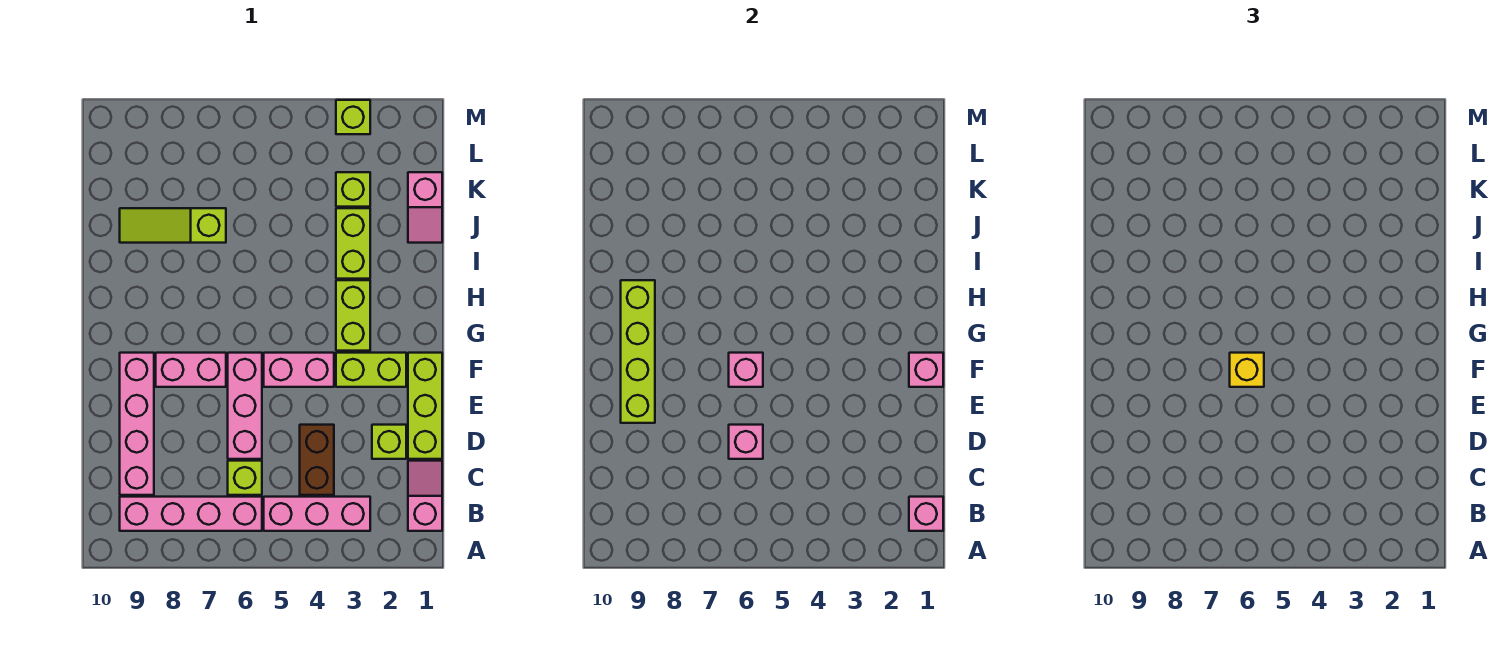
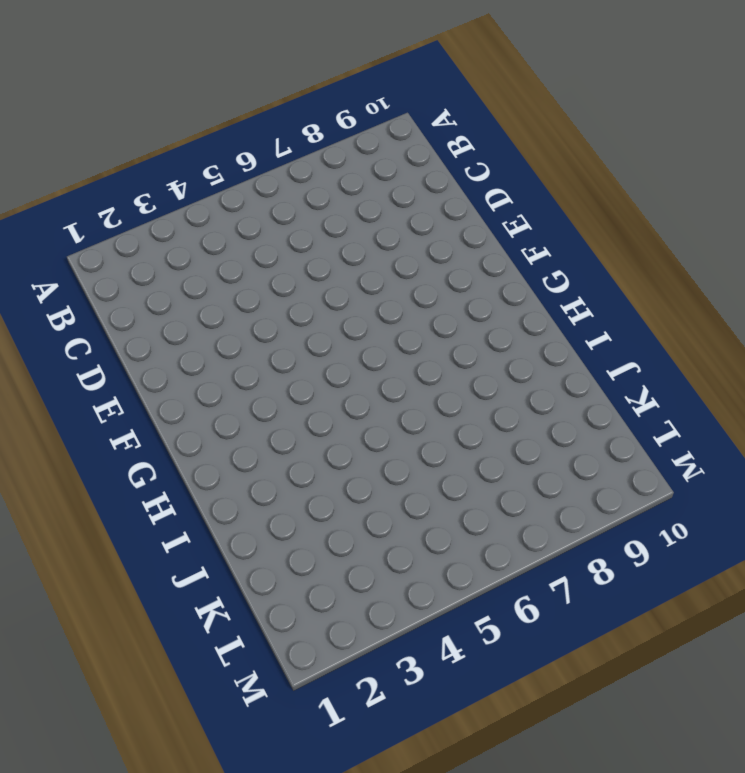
none -> pink 1x2 slope [408,461,442,531]
none -> pink 1x3 brick [264,497,370,531]
none -> pink 1x4 brick [120,497,262,531]

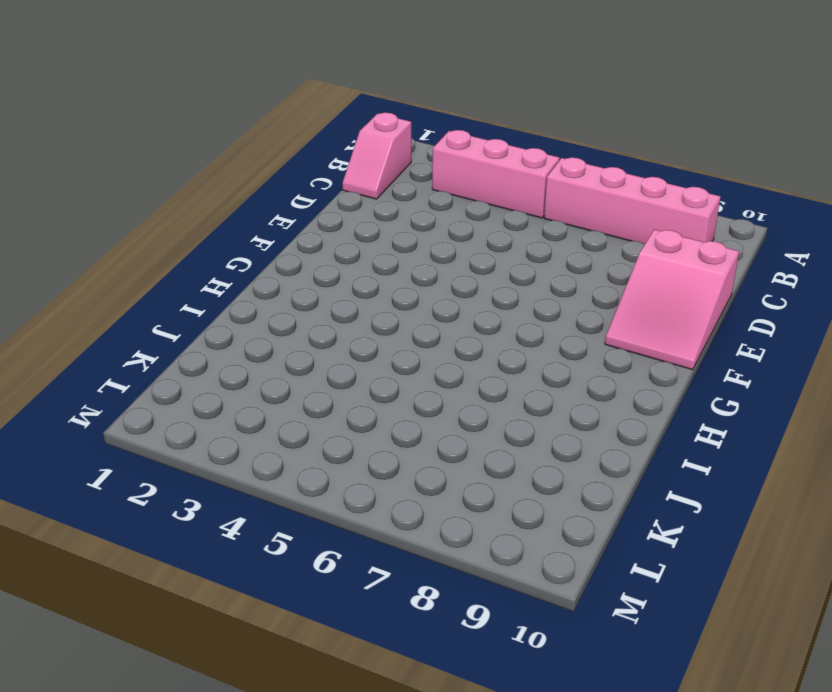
pink 2x3 slope [605,230,739,370] -> pink 1x4 brick [120,353,154,495]
none -> brown 1x2 brick [300,425,334,495]
none -> lime 1x1 brick [228,461,262,495]
none -> lime 1x3 brick [408,353,442,459]

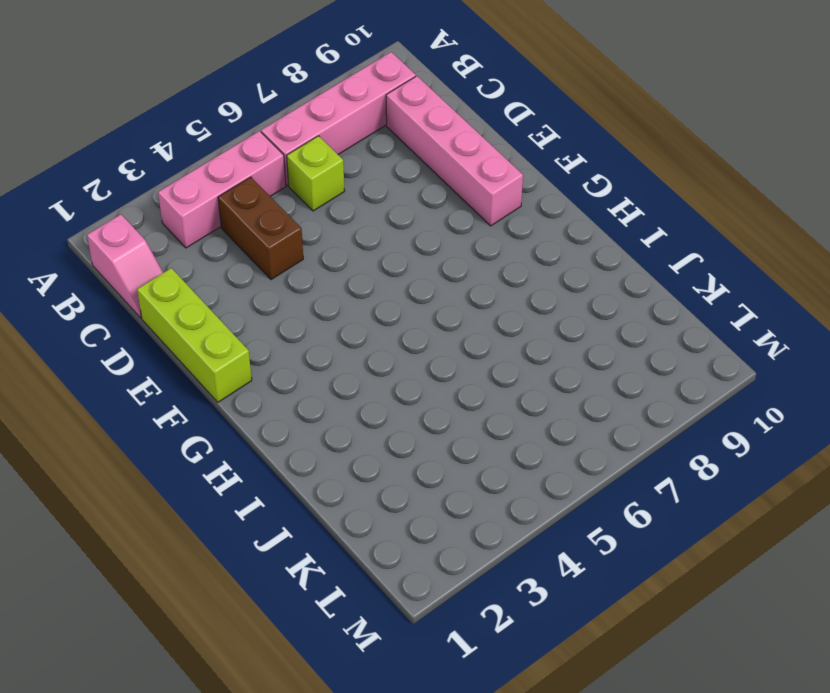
none -> lime 1x1 brick [372,425,406,459]
none -> pink 1x3 brick [228,353,262,459]
none -> lime 1x2 brick [336,353,406,387]

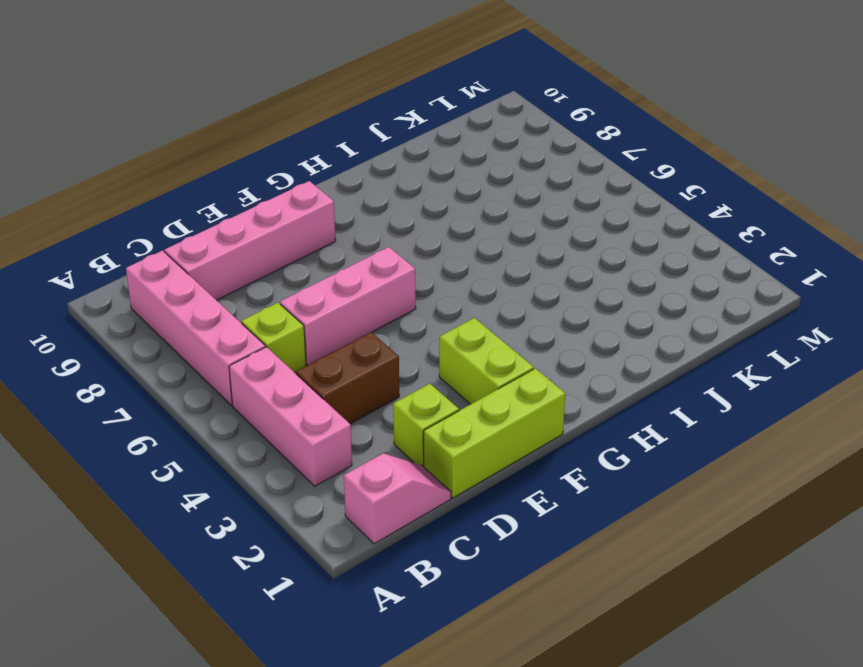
none -> pink 1x2 brick [264,353,334,387]
none -> pink 1x2 brick [156,353,226,387]
none -> lime 1x2 brick [336,280,370,351]

